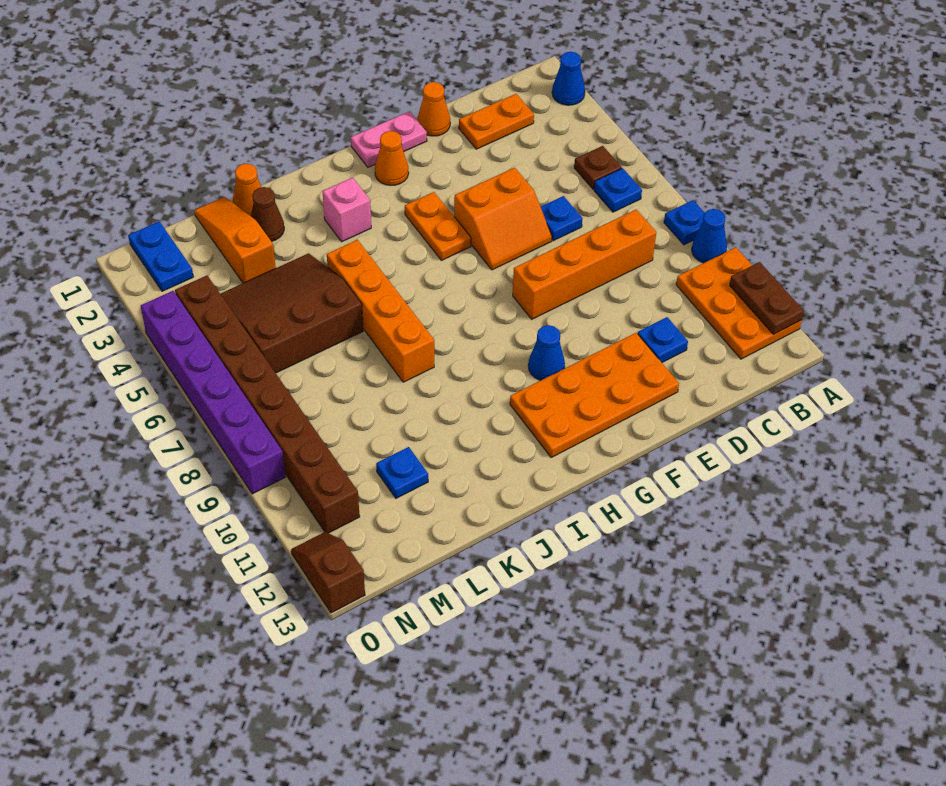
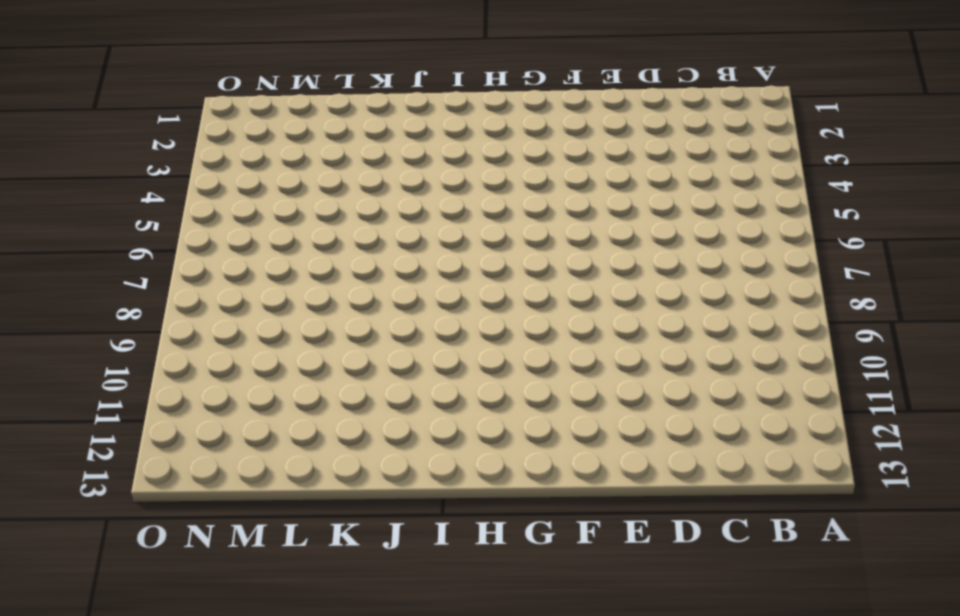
none -> blue 1x1 cone [552,52,585,105]
none -> blue 1x1 plate [664,200,704,245]
none -> blue 1x1 cone [692,209,727,263]

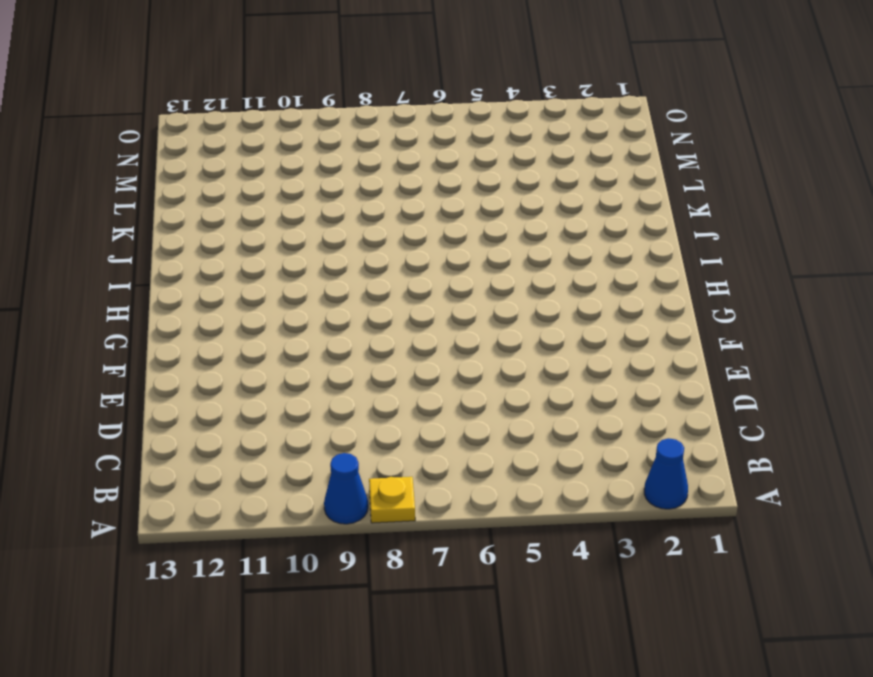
yellow 1x1 plate [369,477,415,523] -> blue 1x1 plate [664,200,704,245]
none -> orange 2x3 plate [676,247,802,359]
none -> brown 1x1 plate [574,146,622,189]
none -> blue 1x1 plate [594,168,642,212]

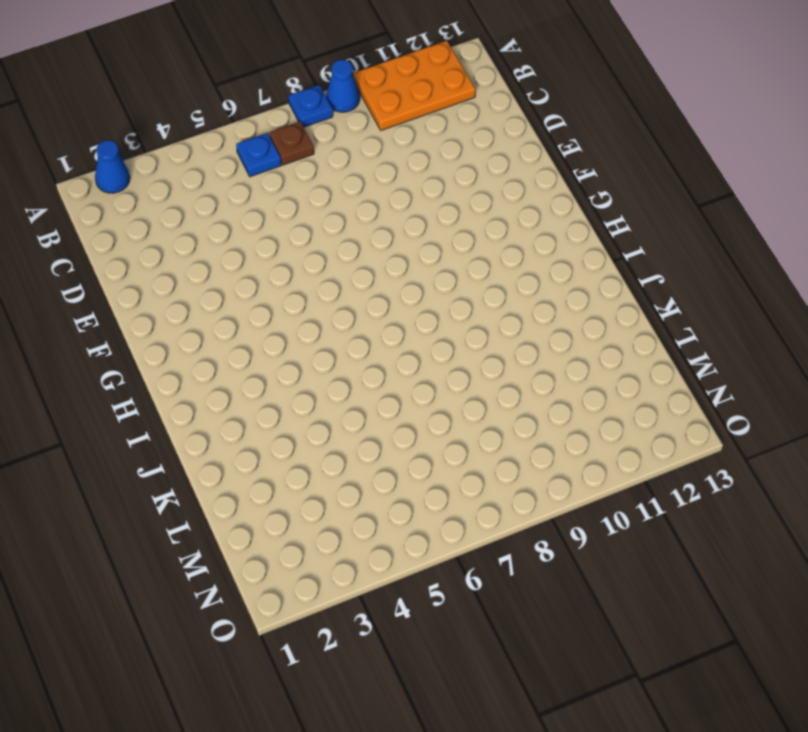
brown 1x1 plate [269,122,314,165] -> brown 1x1 plate moved to [574,146,622,189]
none -> orange 1x2 plate [459,94,534,149]
none -> orange 1x4 brick [513,210,656,319]
none -> blue 1x1 plate [541,196,583,241]

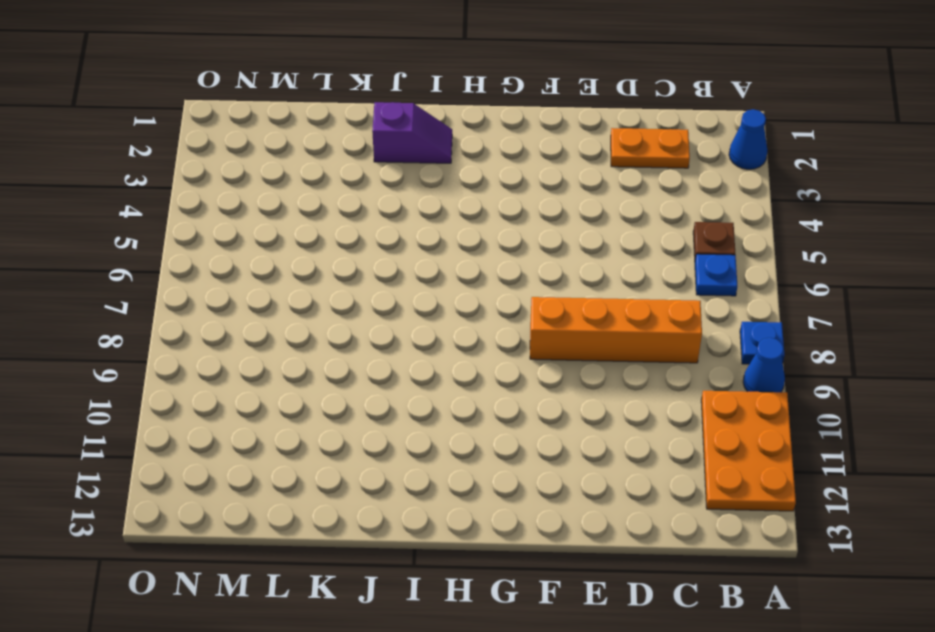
purple 1x2 slope [372,102,452,163] -> none
none -> blue 1x1 plate [541,196,583,241]
none -> blue 1x1 plate [638,317,688,362]
none -> orange 1x1 cone [417,82,450,136]

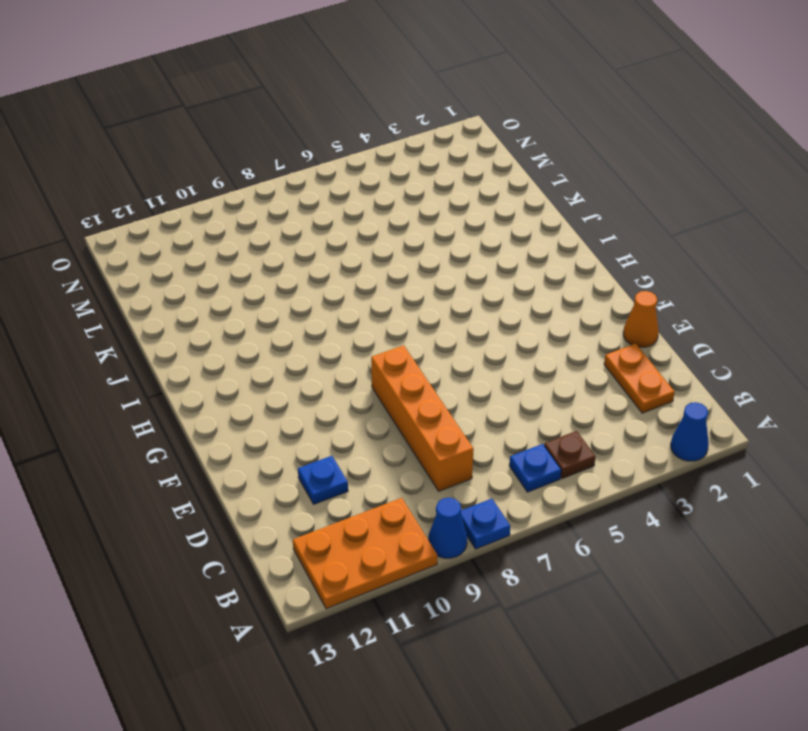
none -> blue 1x1 plate [541,196,583,241]
none -> orange 2x2 slope [454,168,552,270]
none -> orange 2x4 plate [510,333,679,457]

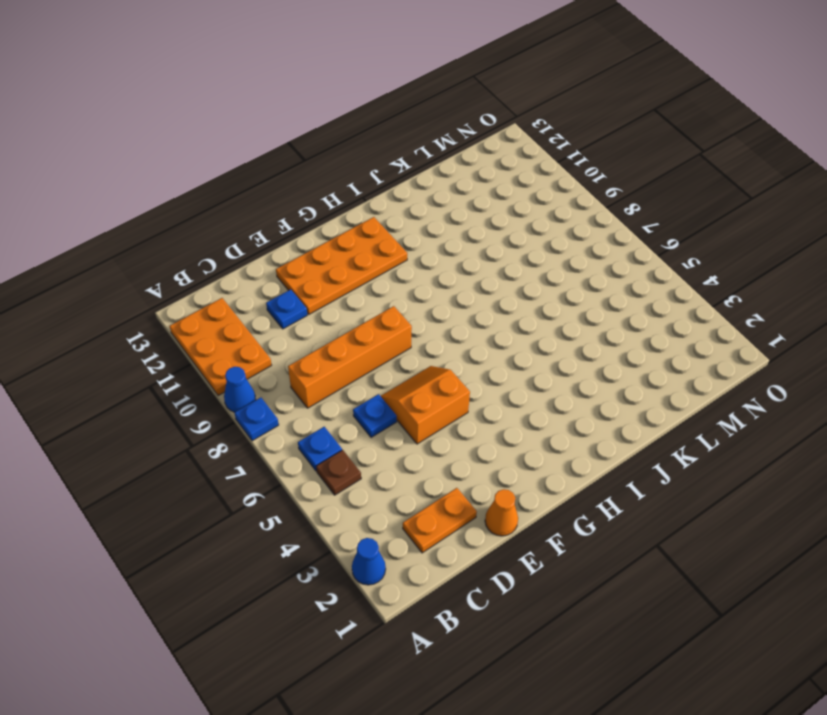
none -> pink 1x2 plate [351,111,427,167]
none -> orange 1x1 cone [375,131,409,185]
none -> orange 1x2 plate [405,192,471,260]

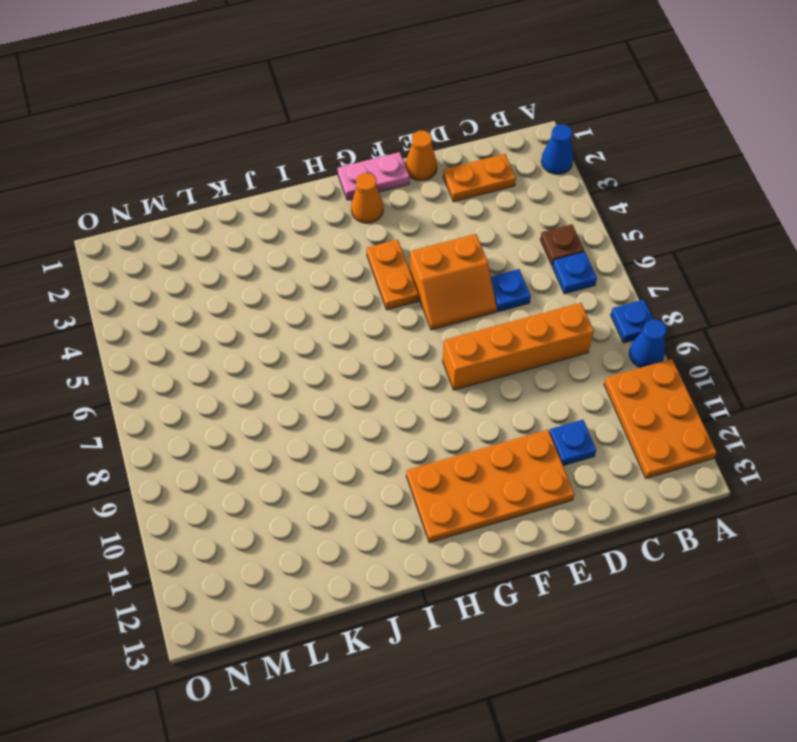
none -> blue 1x1 cone [528,325,565,380]
none -> pink 1x1 brick [323,178,371,242]
none -> orange 1x4 brick [327,240,434,382]

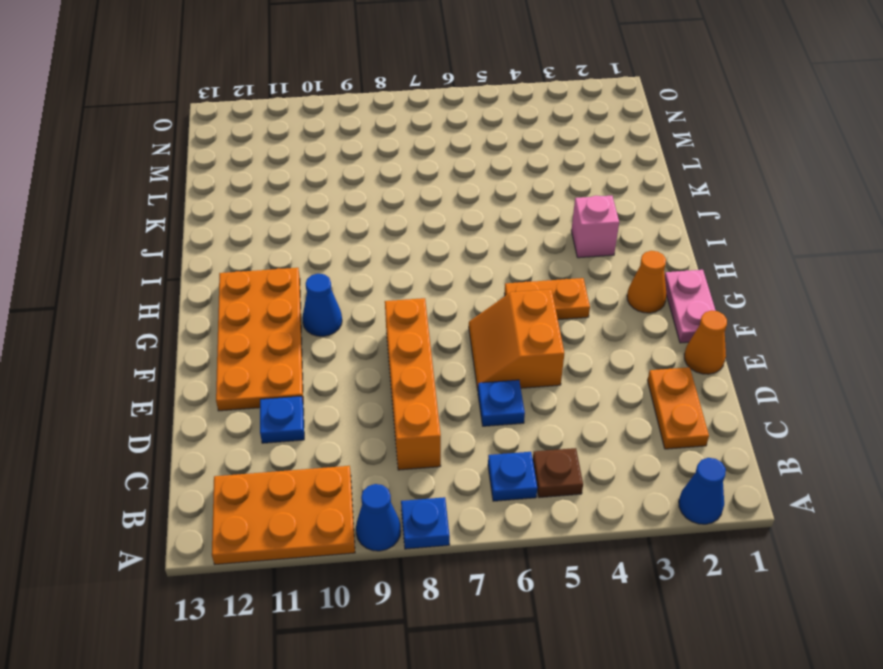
none -> orange 1x4 brick [327,240,434,382]
none -> orange 1x1 cone [233,164,261,216]
none -> brown 1x1 cone [251,187,284,241]

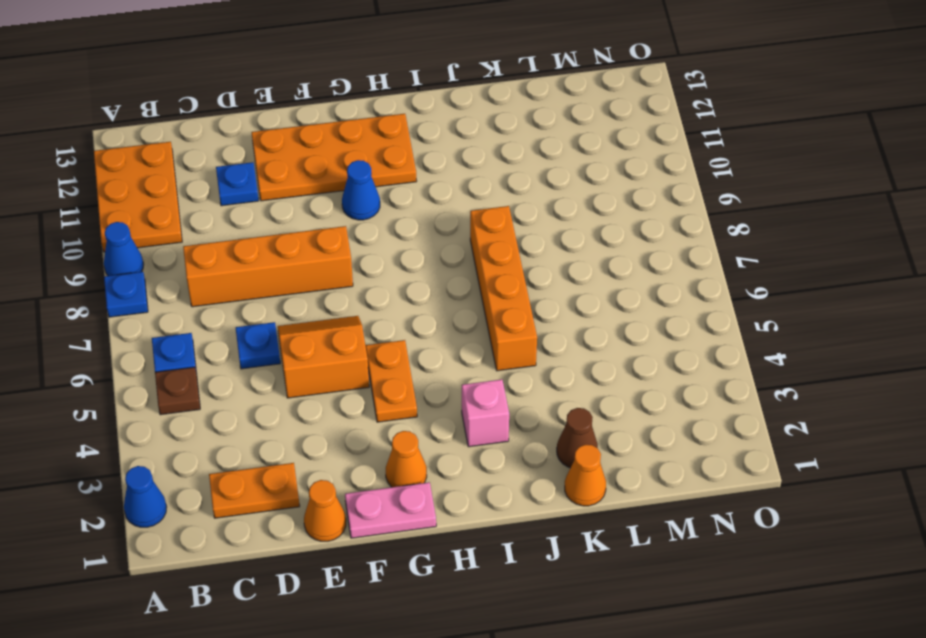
none -> brown 3x3 slope [221,253,363,373]
none -> orange 1x3 slope [194,197,276,283]
none -> blue 1x1 plate [376,447,428,498]

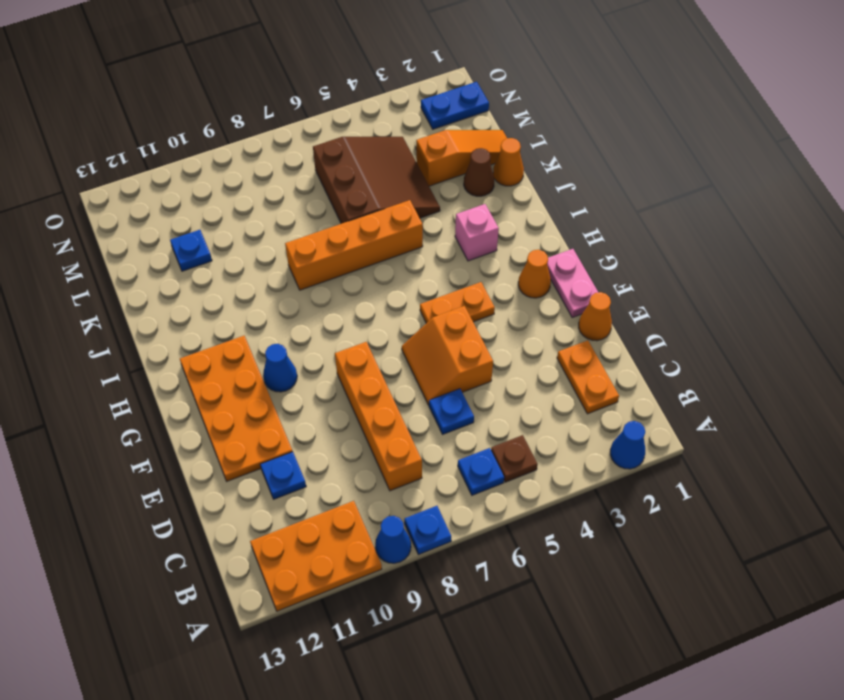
none -> brown 1x8 brick [175,275,360,533]
none -> purple 1x6 brick [141,291,285,494]
none -> brown 1x2 slope [291,532,365,613]

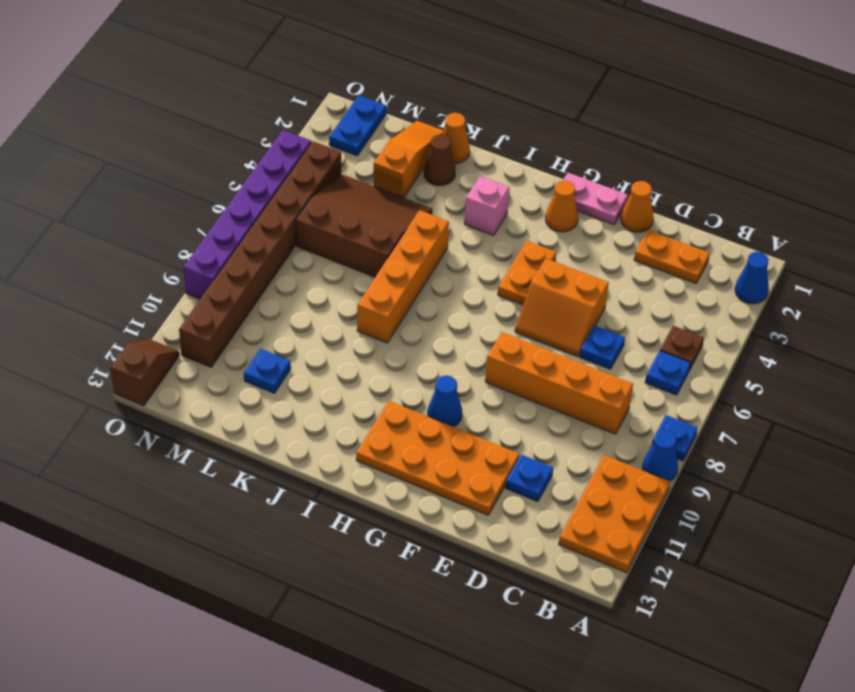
none -> brown 1x2 plate [730,262,804,334]

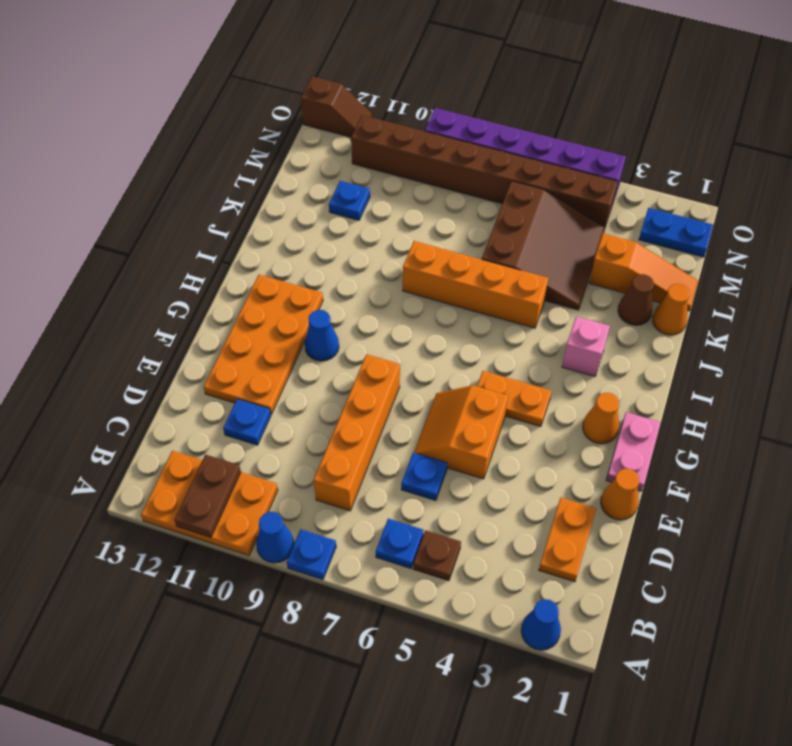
brown 1x2 plate [174,455,241,537] -> brown 1x2 plate turned to [730,262,804,334]

